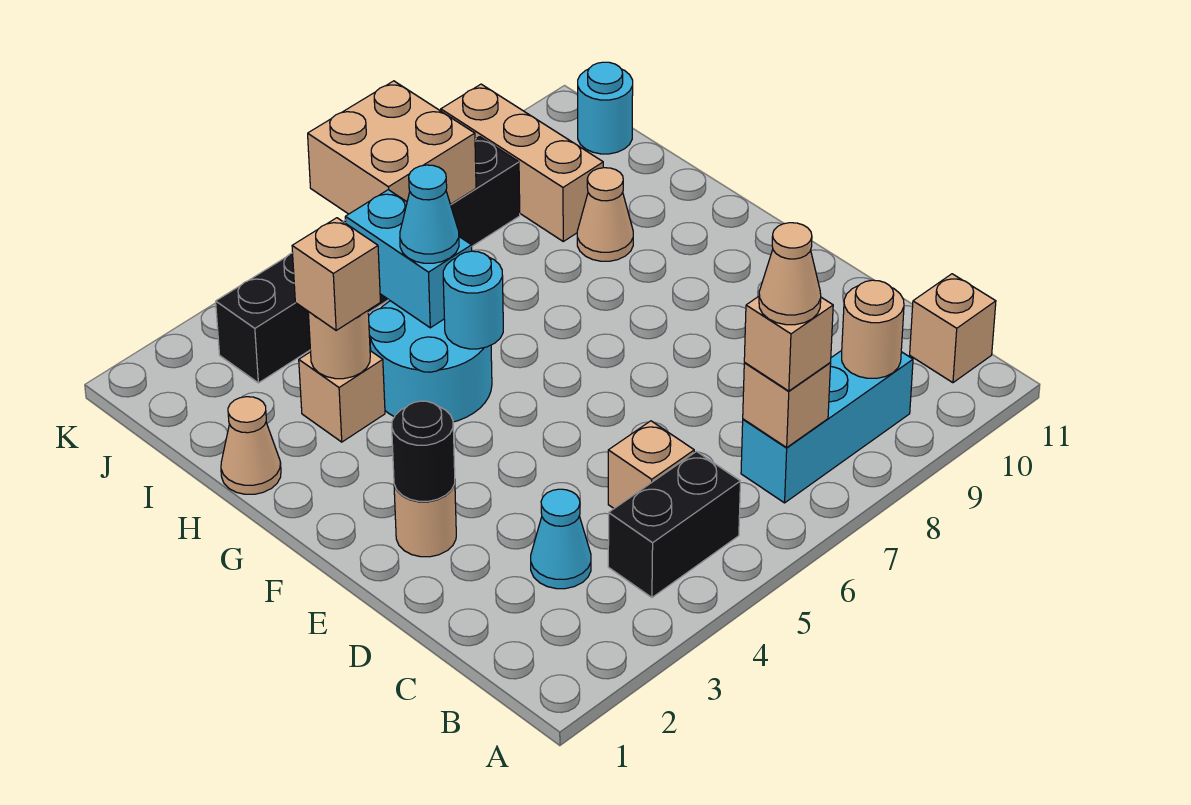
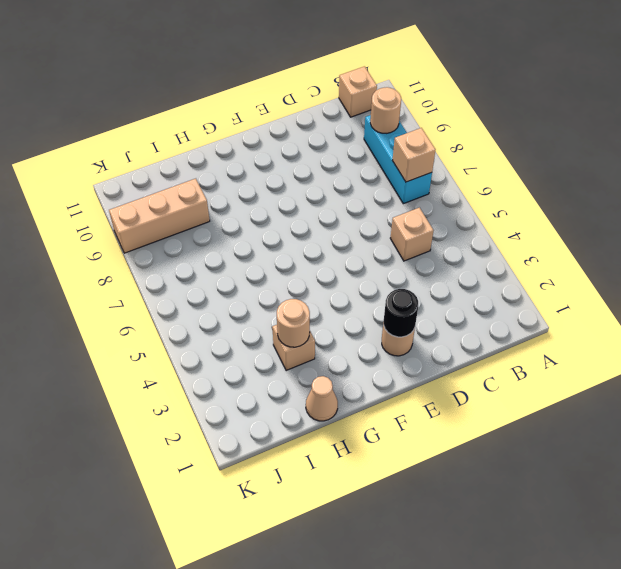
none -> black 1x2 brick [608,452,740,597]
none -> cyan 1x1 cone [531,489,591,589]
none -> cyan 2x2 round brick [369,301,492,422]

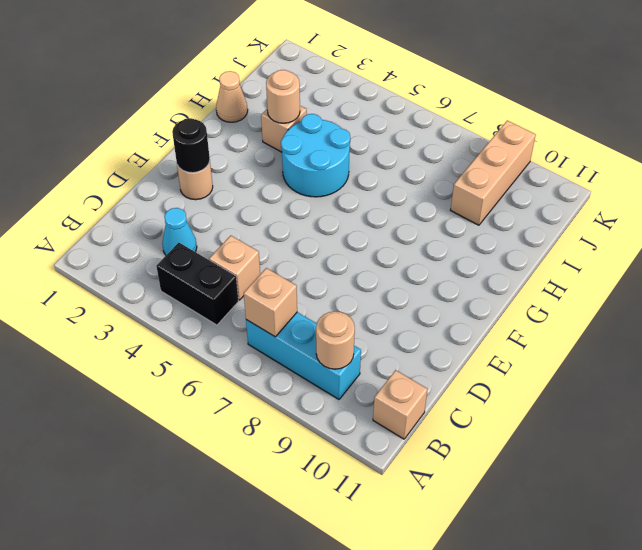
none -> tan 1x1 cone [577,168,633,261]
none -> black 1x6 brick [216,137,520,383]
none -> cyan 1x1 round brick [578,62,633,154]

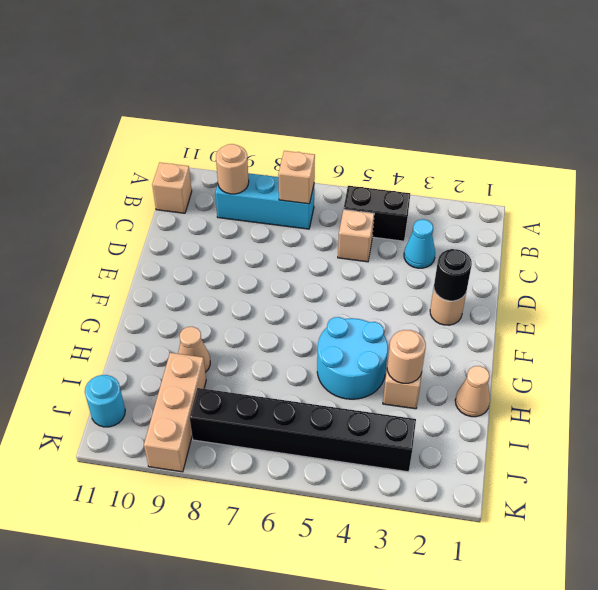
none -> cyan 1x1 round brick [443,251,503,349]
none -> cyan 1x2 brick [345,190,472,328]
none -> tan 2x2 brick [308,81,476,214]

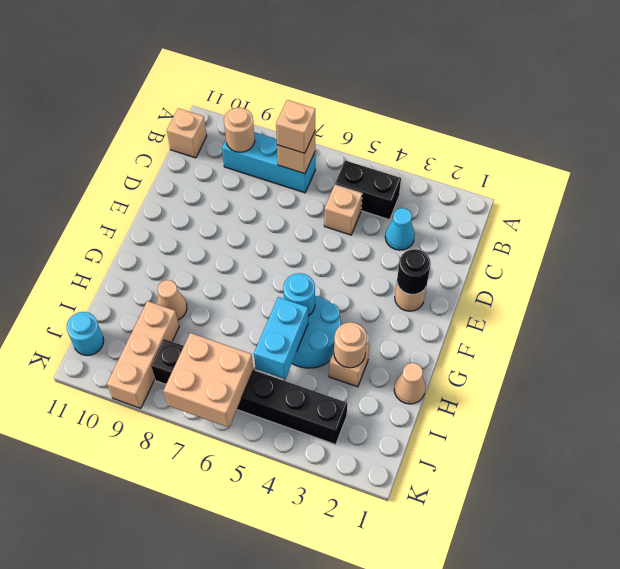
none -> tan 1x1 brick [292,218,380,330]
none -> cyan 1x1 cone [400,165,459,263]
none -> tan 1x1 cone [759,223,821,325]

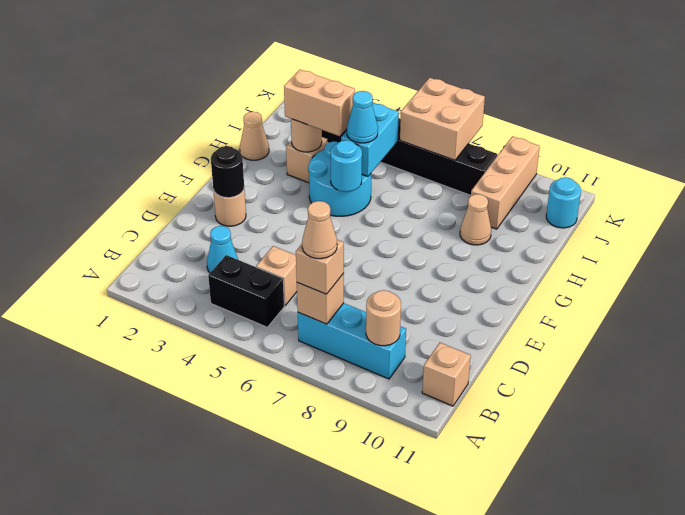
tan 1x2 brick [284,70,355,136] -> tan 1x1 brick [292,218,380,330]

